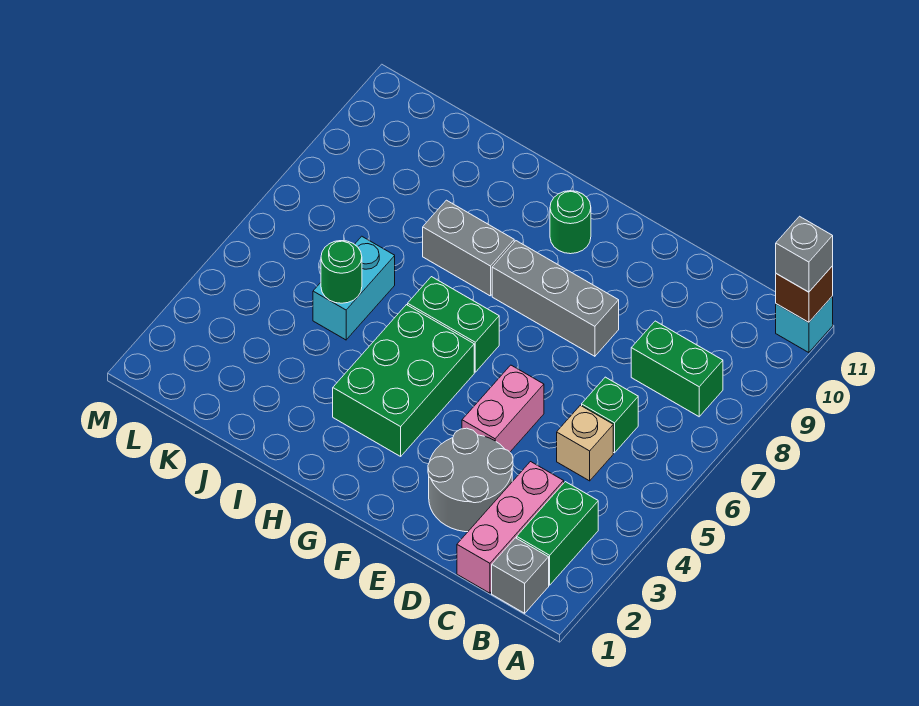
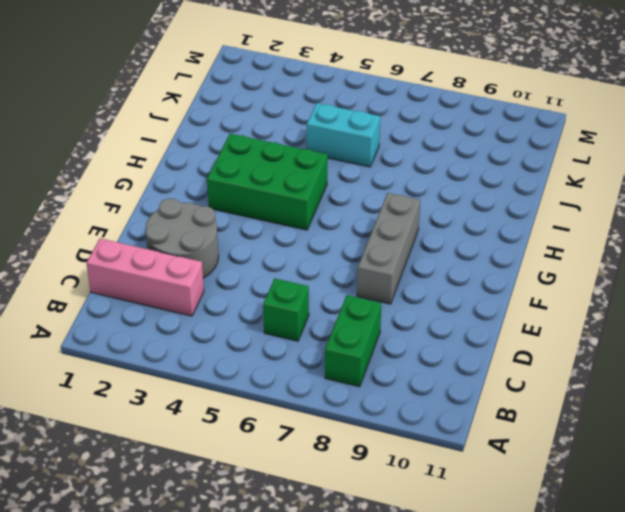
none -> cyan 1x1 brick [776,296,833,353]
none -> grey 1x1 brick [492,538,549,613]
none -> green 1x2 brick [517,482,598,585]

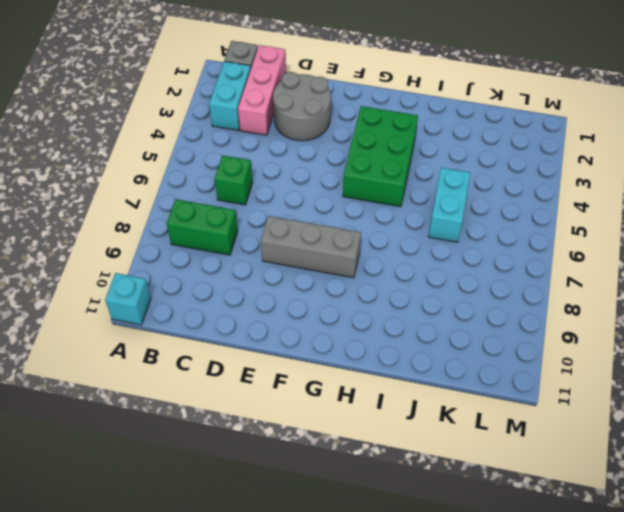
cyan 1x2 brick [209,61,251,131] -> green 1x2 brick [517,482,598,585]
none -> tan 1x1 brick [557,405,613,481]
none -> pink 1x2 brick [462,365,544,452]
none -> green 1x2 brick [408,277,499,372]

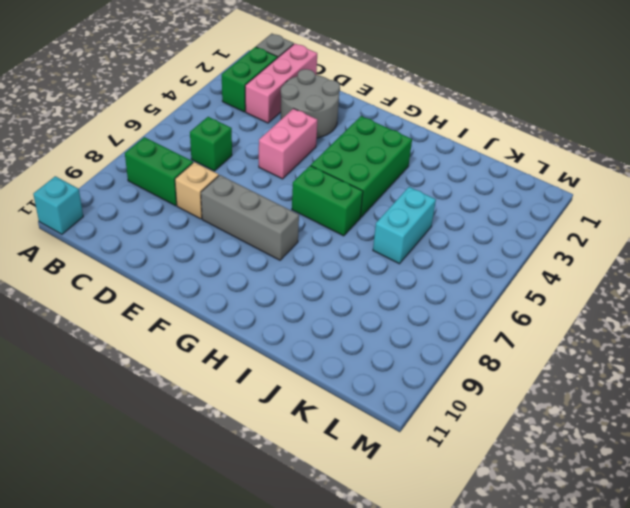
tan 1x1 brick [175,162,219,219] -> tan 1x1 brick moved to [557,405,613,481]
none -> green 1x1 round brick [550,191,591,254]
none -> grey 1x2 brick [423,200,514,296]
none -> brown 1x1 brick [776,266,833,322]

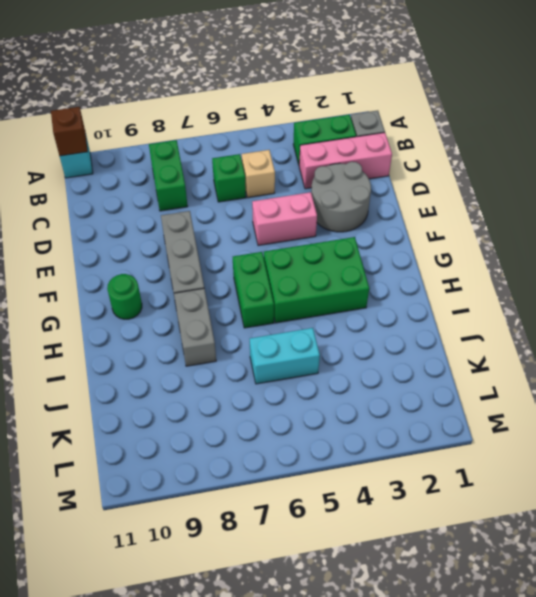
none -> green 1x1 round brick [321,241,362,303]
none -> grey 1x1 brick [776,216,833,292]

